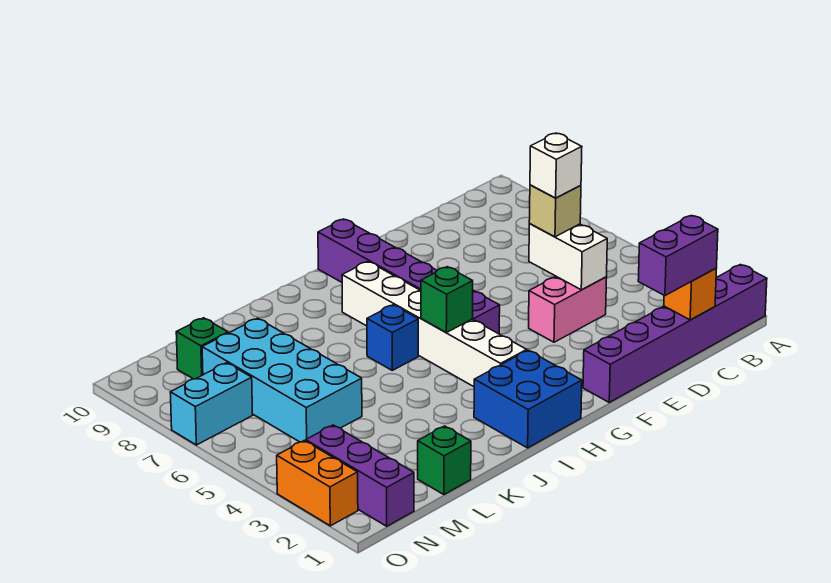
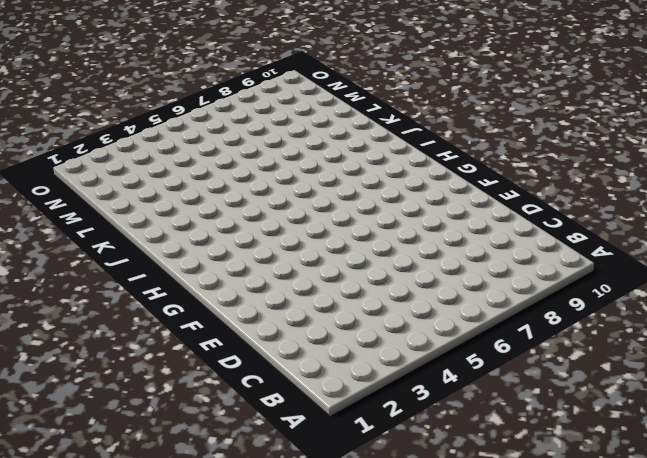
none -> purple 1x6 brick [583,265,767,402]
none -> pink 1x2 brick [529,277,607,342]
none -> purple 1x6 brick [318,219,500,334]

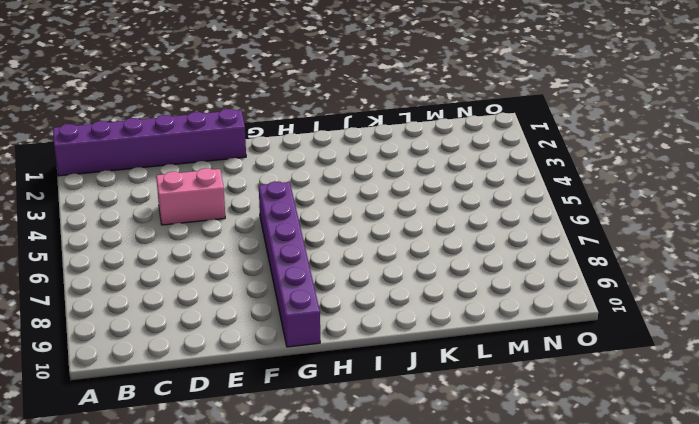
none -> blue 2x2 brick [474,350,582,448]
none -> white 1x6 brick [342,261,527,387]
none -> blue 1x1 brick [367,305,418,370]

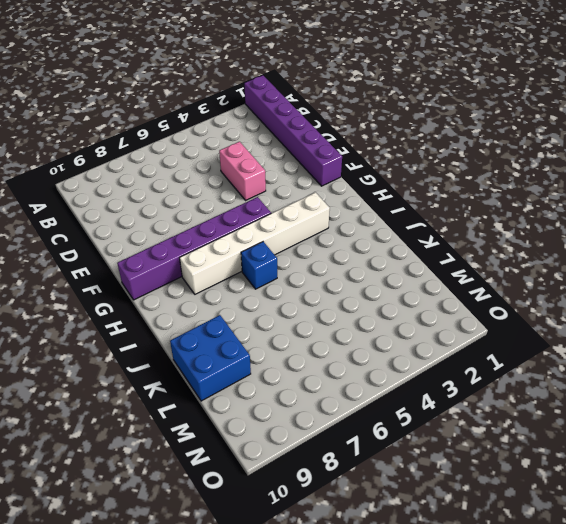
blue 2x2 brick [170,315,251,401] -> blue 2x2 brick moved to [474,350,582,448]
none -> green 1x1 brick [418,426,471,495]
none -> cyan 2x4 brick [202,318,362,442]
none -> green 1x1 brick [176,318,228,379]

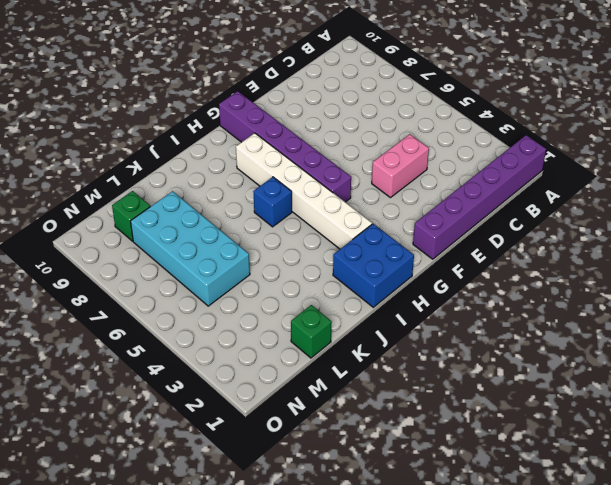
none -> purple 1x3 brick [306,425,414,526]
none -> cyan 1x2 brick [170,363,253,445]
none -> orange 1x2 brick [277,441,358,526]

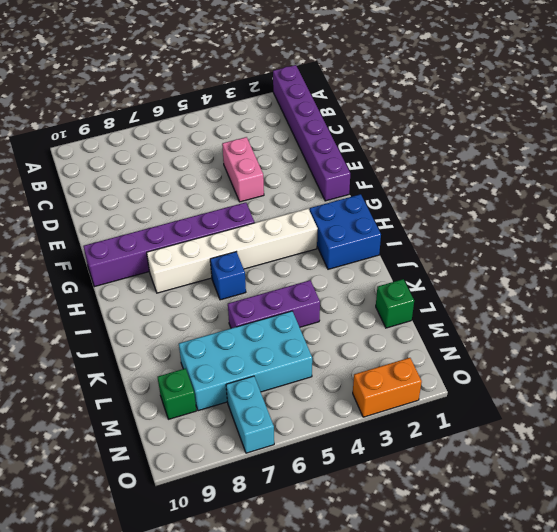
purple 1x3 brick [228,280,320,328] -> purple 1x3 brick moved to [306,425,414,526]
none -> orange 1x1 brick [664,268,717,320]
none -> white 1x2 brick [529,224,607,290]
none -> green 1x1 brick [421,267,473,333]

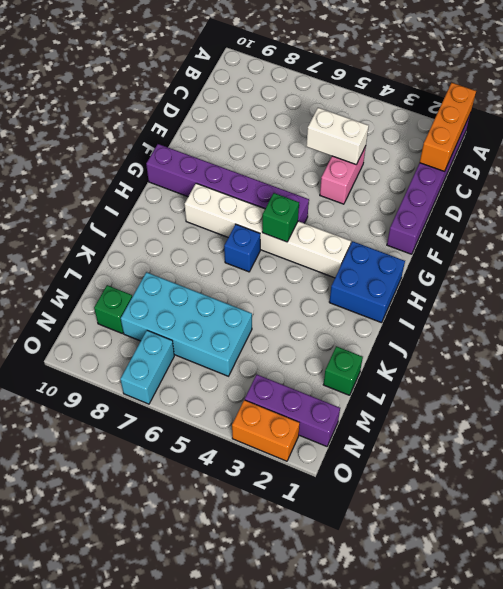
orange 1x3 brick [420,83,476,171] -> orange 1x1 brick [664,268,717,320]
none -> purple 1x2 brick [638,215,718,296]
none -> tan 1x1 brick [529,185,581,237]
none -> white 1x1 brick [530,133,582,198]

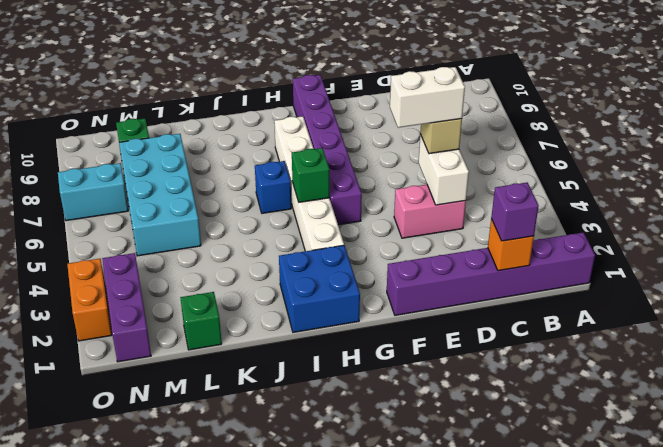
purple 1x1 brick [491,183,539,241] -> purple 1x2 brick [638,215,718,296]
white 1x2 brick [390,67,465,128] -> white 1x1 brick [530,133,582,198]

